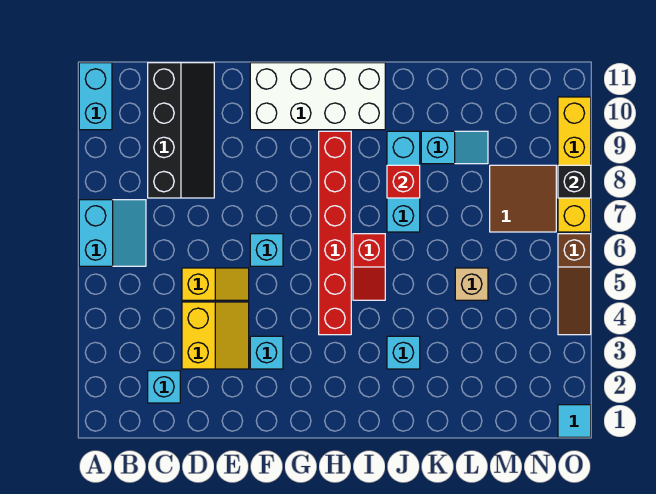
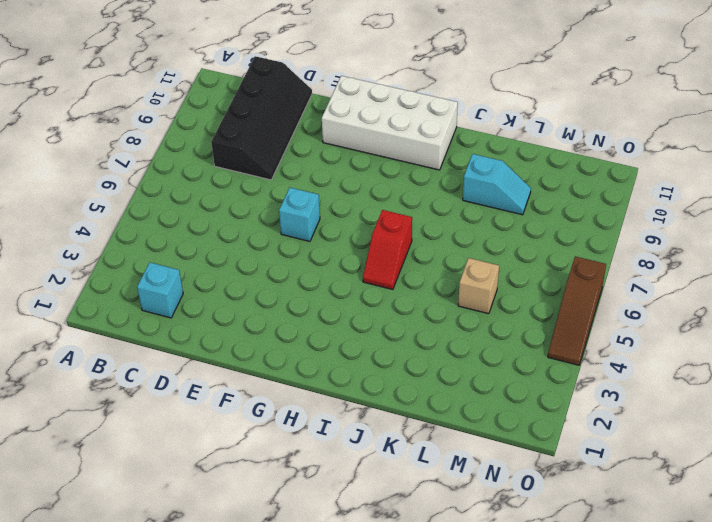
none -> cyan 2x2 slope [79,200,146,266]
none -> cyan 1x2 brick [79,63,112,130]
none -> yellow 2x2 slope [182,302,249,369]

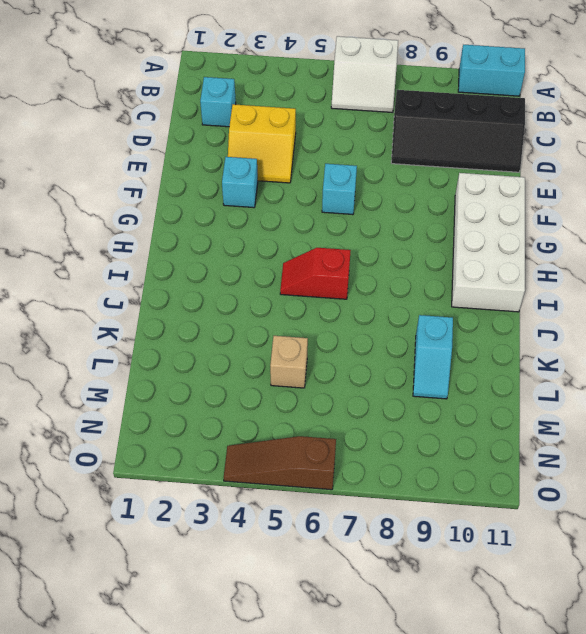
white 2x2 slope [331,36,398,113] -> cyan 2x2 slope [79,200,146,266]
none -> yellow 1x2 slope [182,268,249,300]
none -> red 1x6 brick [319,131,351,335]
none -> cyan 1x1 brick [387,336,420,369]

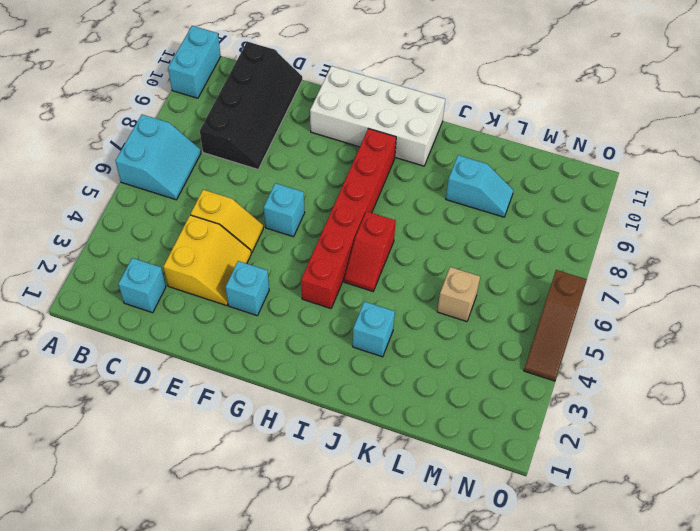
none -> cyan 1x3 brick [387,131,420,232]
none -> brown 2x2 tile [490,165,556,232]
none -> cyan 1x1 tile [558,405,591,437]

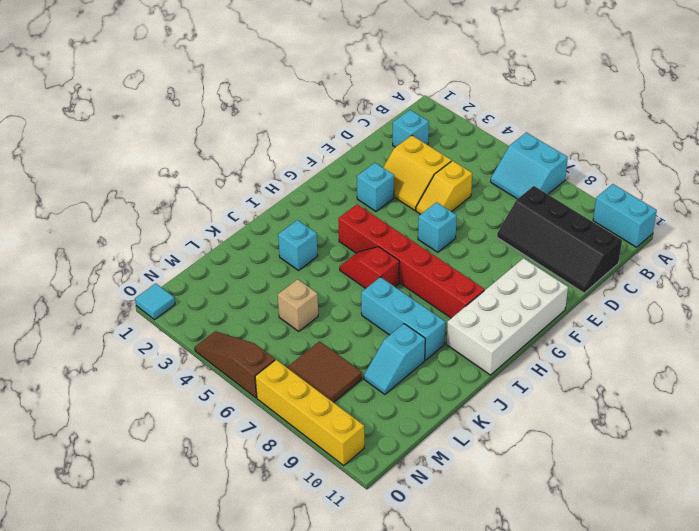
none -> red 1x1 brick [387,165,420,198]
none -> black 1x1 brick [558,165,591,198]

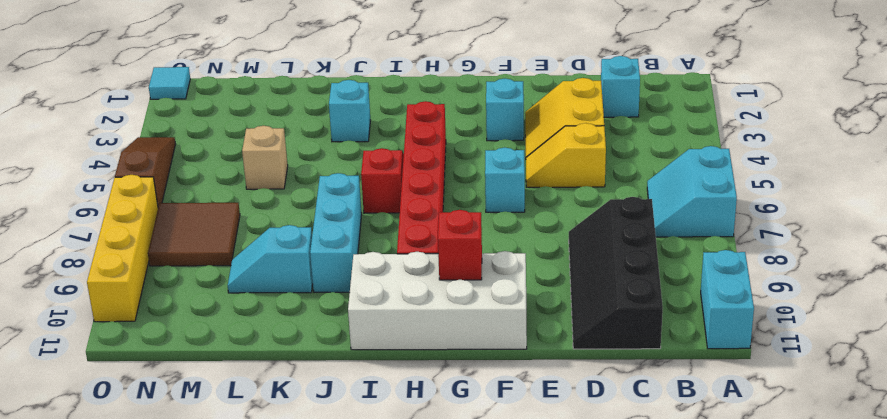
red 1x1 brick [438,210,482,280] -> red 1x1 brick moved to [387,165,420,198]
none -> black 1x1 brick [558,165,591,198]

